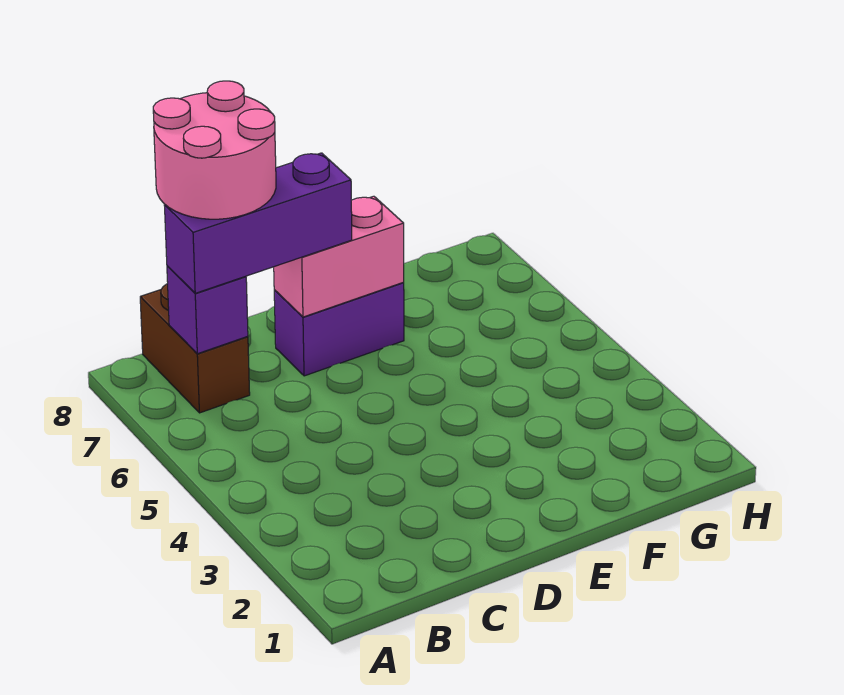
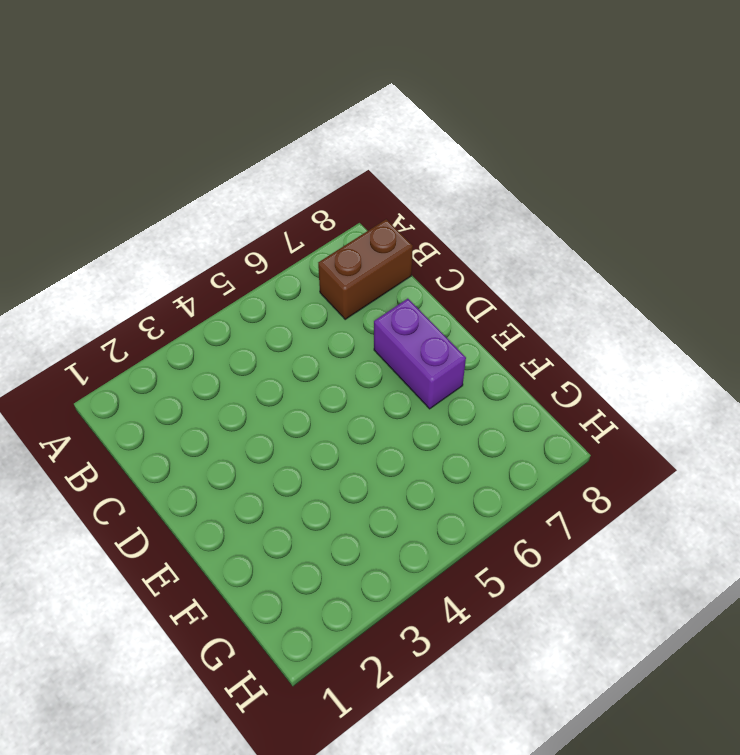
none -> purple 1x1 brick [167,266,248,354]
none -> pink 1x2 brick [274,196,404,317]

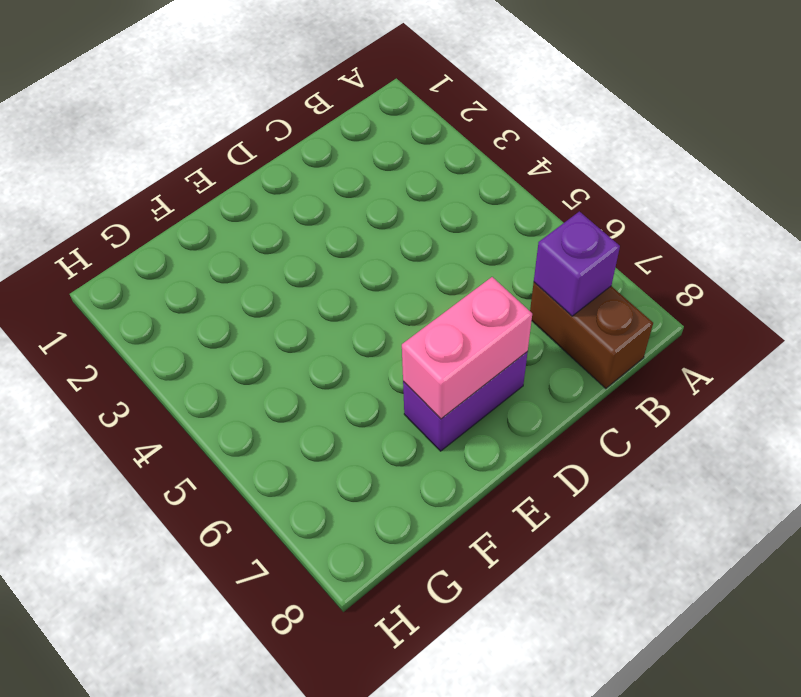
none -> purple 1x3 brick [164,153,352,293]
none -> pink 2x2 round brick [153,81,276,219]

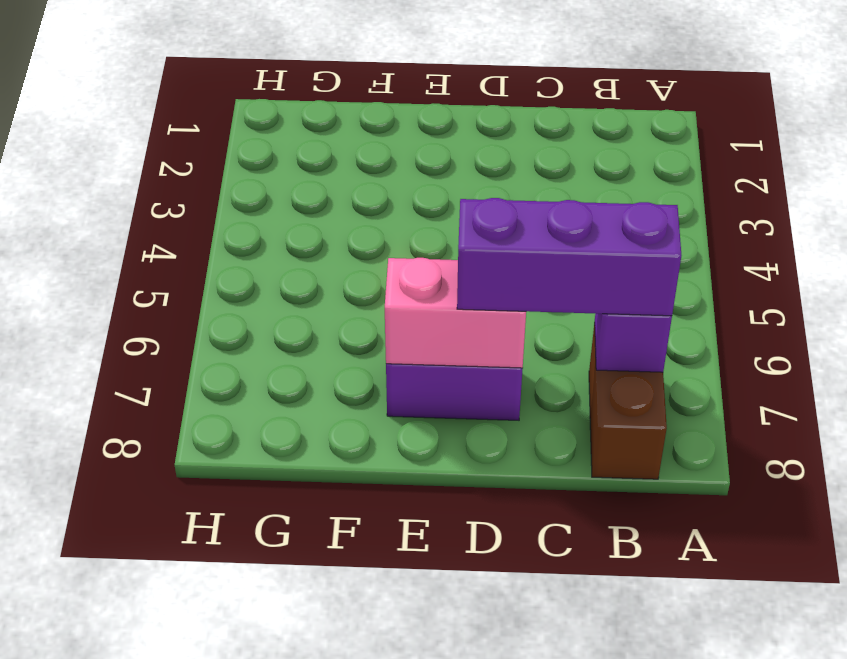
none -> pink 2x2 round brick [153,81,276,219]

